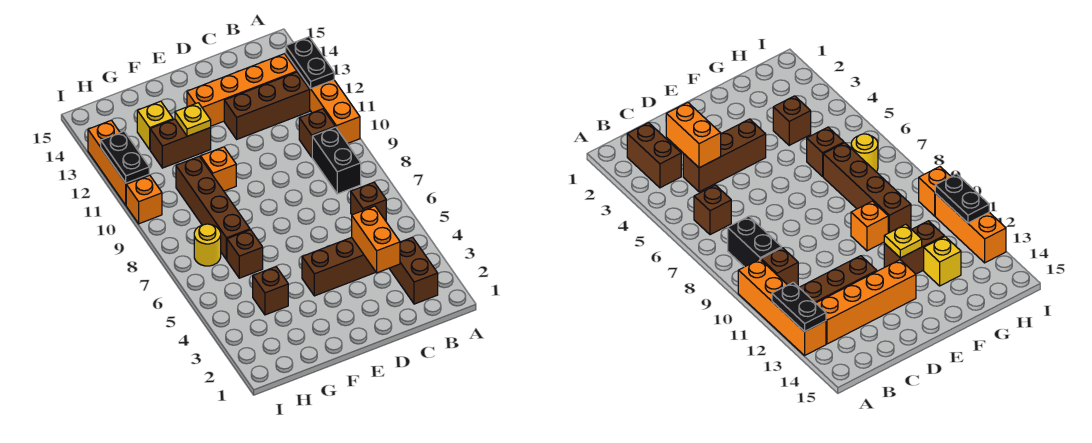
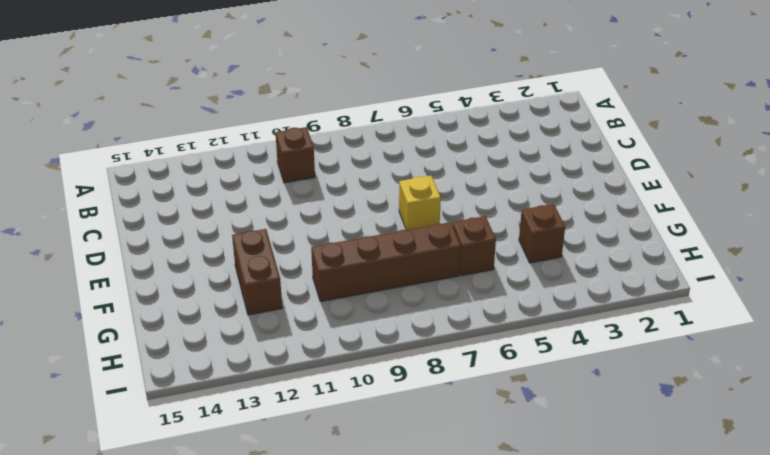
yellow 1x1 brick [399,176,441,230] -> yellow 1x1 brick moved to [137,101,173,149]
none -> orange 1x4 brick [286,54,360,144]
none -> brown 1x2 brick [389,237,438,304]
none -> brown 1x1 brick [351,182,386,221]

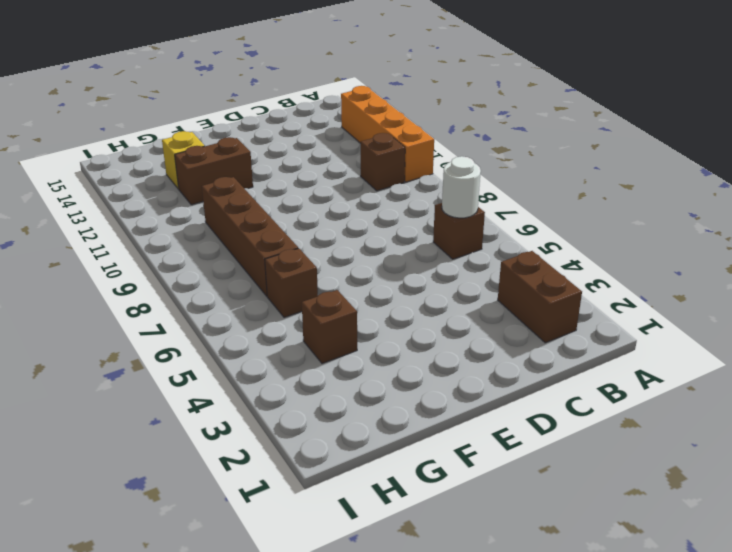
white 1x1 round brick [442,156,481,218] -> none
none -> black 1x2 brick [312,127,361,194]
none -> brown 1x3 brick [224,72,310,139]
none -> orange 1x4 brick [187,54,297,126]

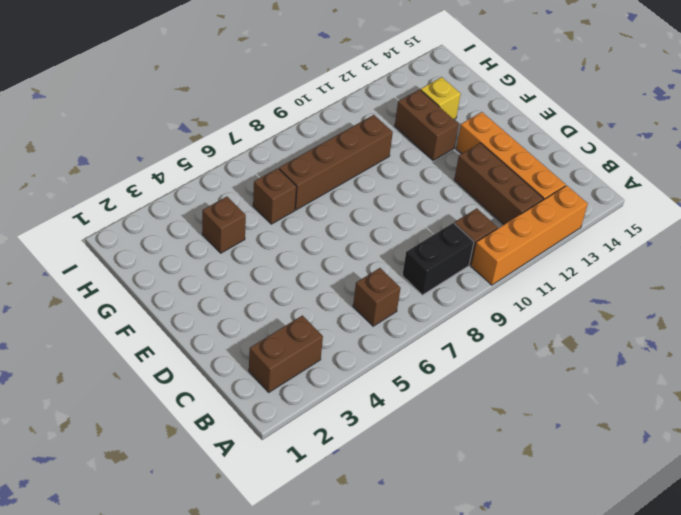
none -> brown 1x3 brick [302,237,376,296]
none -> orange 1x1 brick [201,147,236,191]
none -> yellow 1x1 round brick [194,224,221,266]

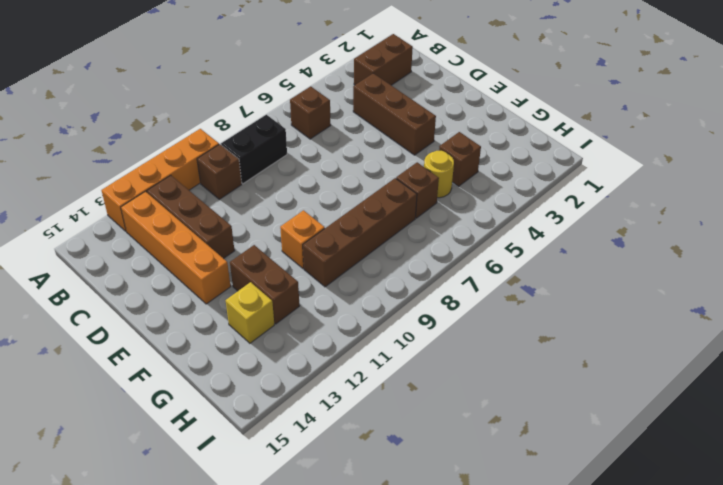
yellow 1x1 round brick [424,151,454,198] -> yellow 1x1 round brick moved to [194,224,221,266]
none -> orange 1x1 brick [126,175,162,224]
none -> orange 1x3 brick [88,120,149,205]
none -> black 1x2 plate [286,37,334,88]

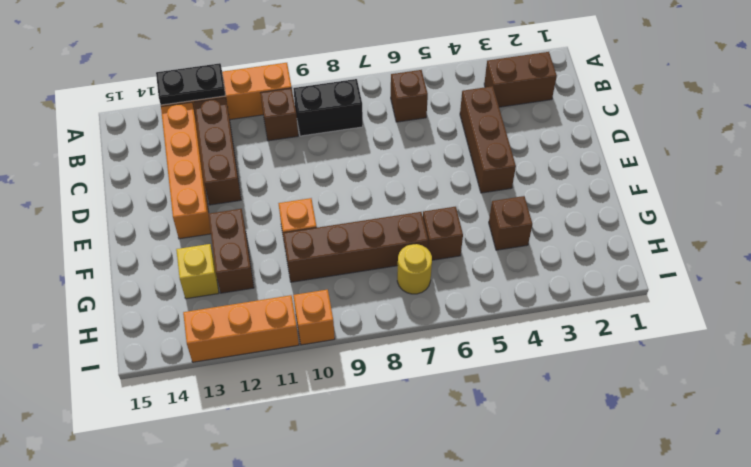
none -> orange 1x2 brick [352,206,400,273]
none -> yellow 1x1 plate [175,103,211,136]
none -> black 1x2 plate [101,131,149,183]

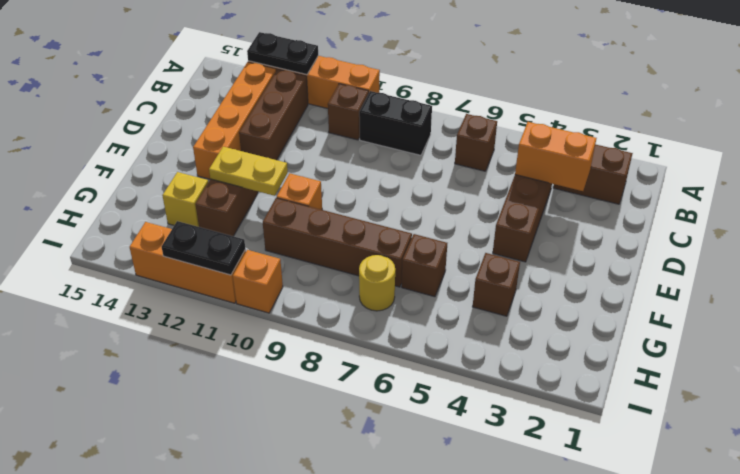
yellow 1x2 plate [209,147,288,196] -> yellow 1x1 plate [175,103,211,136]

